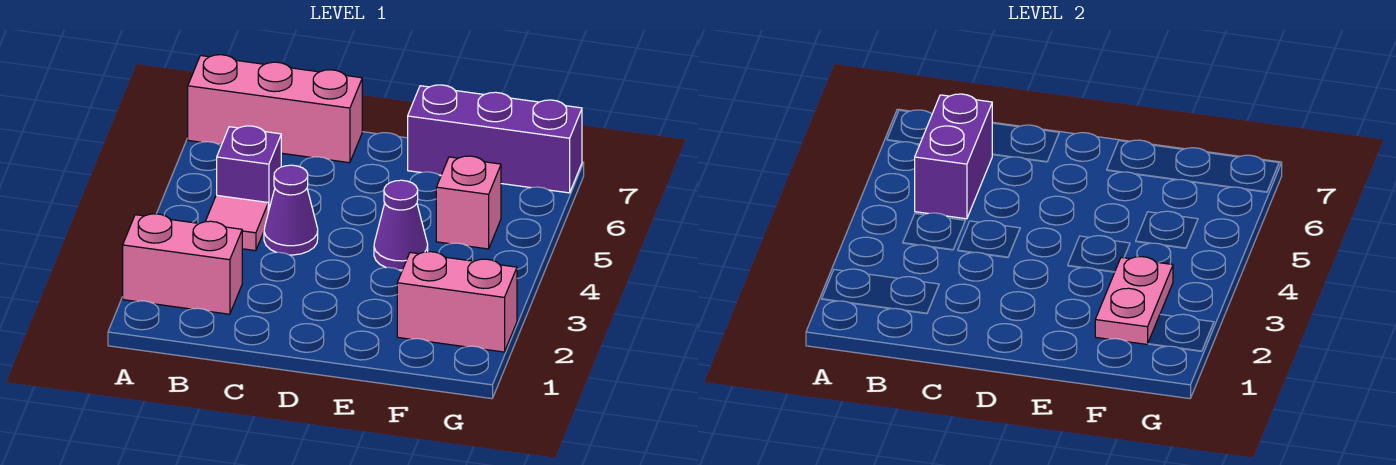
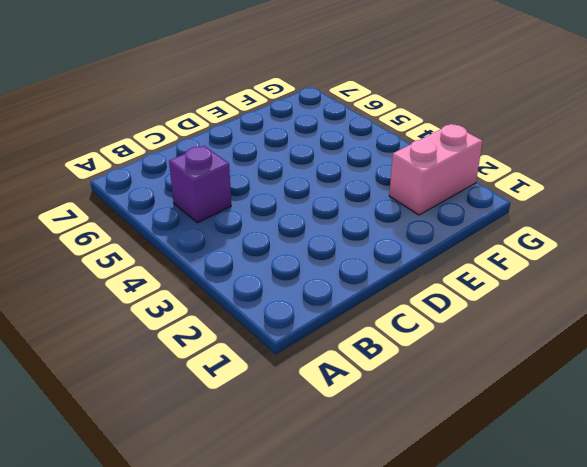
none -> pink 1x2 brick [123,214,242,314]
none -> pink 1x3 brick [188,55,362,163]

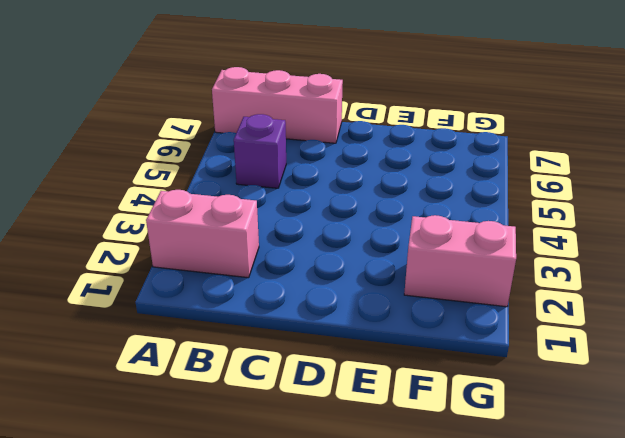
none -> pink 1x1 tile [205,195,268,251]
none -> purple 1x1 cone [264,165,318,255]

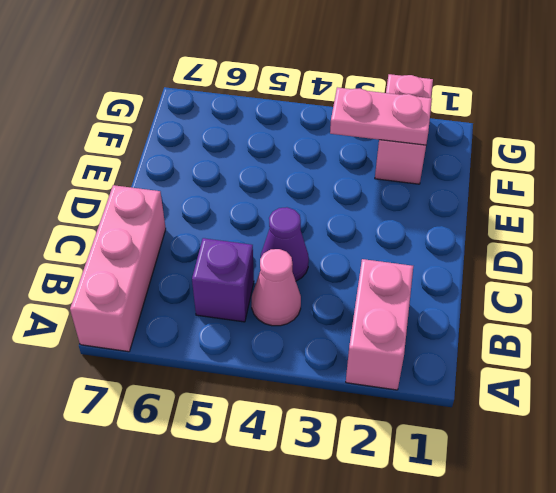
pink 1x1 cone [252,249,301,326] -> pink 1x1 tile [205,195,268,251]
none -> purple 1x1 cone [374,180,428,270]
none -> purple 1x3 brick [408,85,582,193]

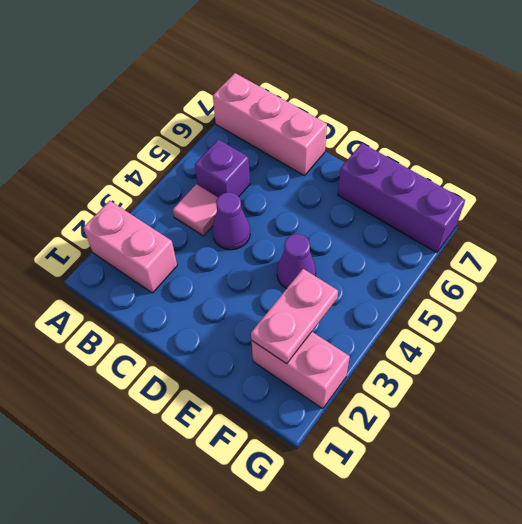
none -> pink 1x1 brick [436,156,501,249]
none -> purple 1x2 brick [915,94,992,219]

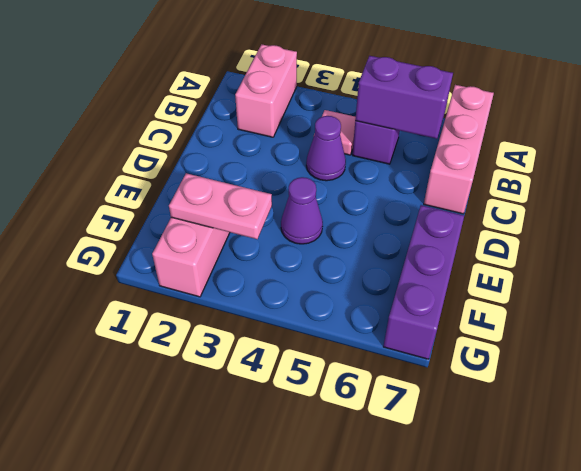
none -> pink 1x1 brick [436,156,501,249]

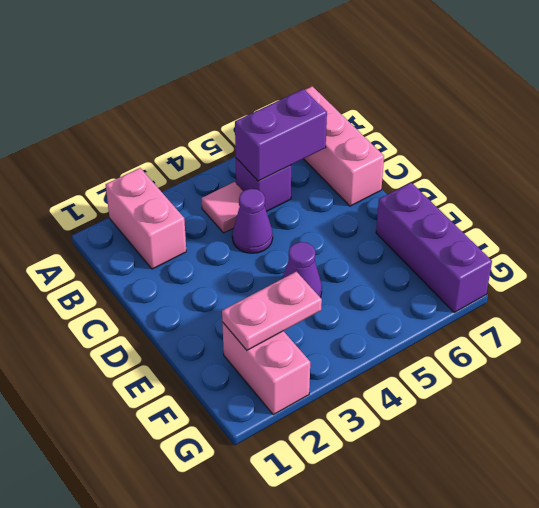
none -> pink 1x1 brick [436,156,501,249]

